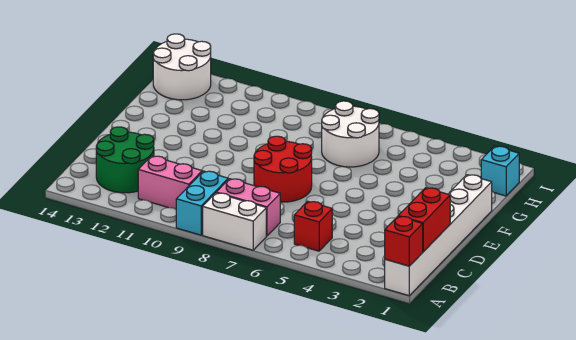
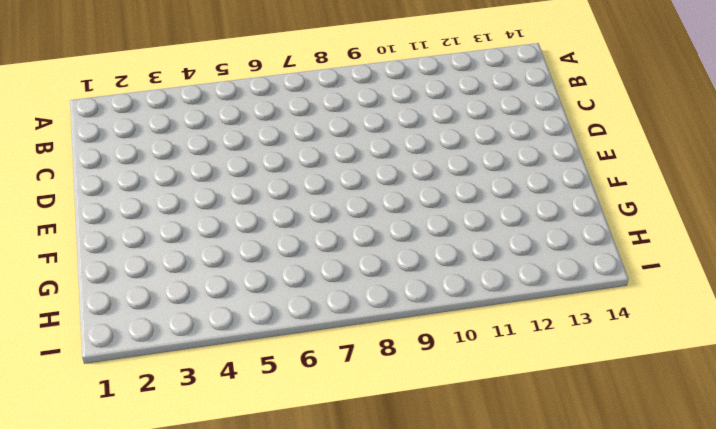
none -> white 1x6 brick [385,175,492,296]
none -> white 1x2 brick [203,193,266,250]
none -> cyan 1x2 brick [176,171,228,235]

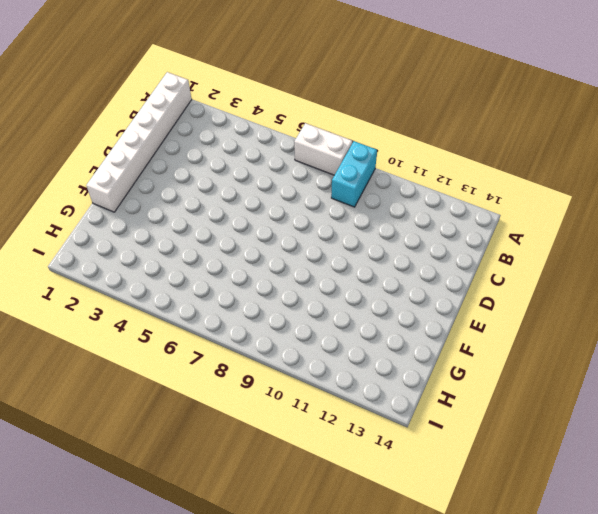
none -> red 1x1 brick [294,201,332,251]
none -> pink 1x2 brick [216,179,280,236]
none -> pink 1x2 brick [138,156,202,209]

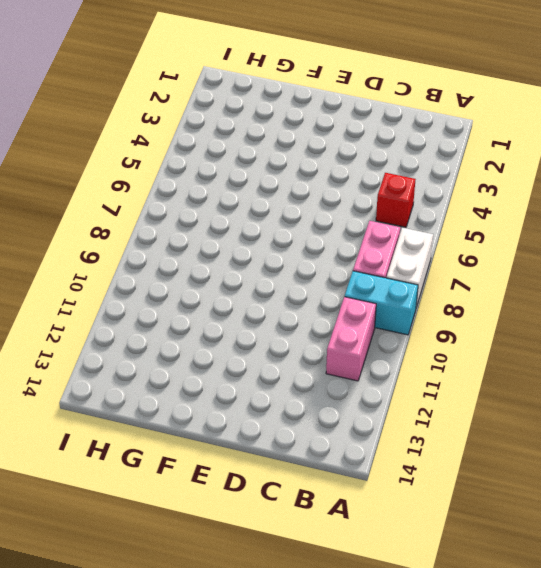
none -> white 1x6 brick [385,175,492,296]
none -> green 2x2 round brick [96,127,154,193]
none -> red 2x2 round brick [254,136,312,202]

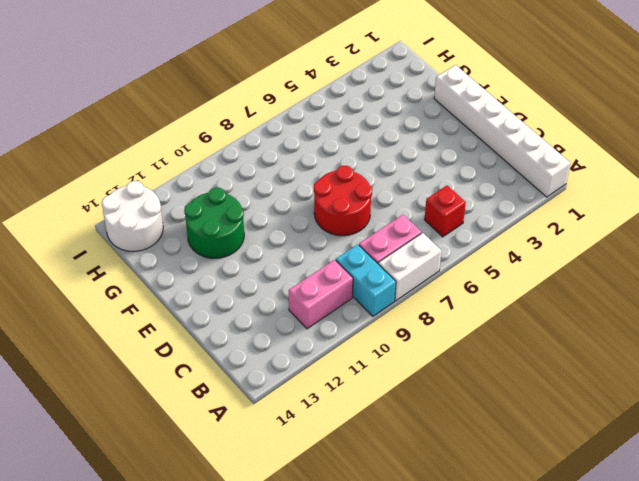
green 2x2 round brick [184,188,244,258] -> green 2x2 round brick moved to [96,127,154,193]
none -> white 2x2 round brick [322,101,379,167]
none -> cyan 1x1 brick [481,146,519,196]
none -> red 1x1 brick [385,216,423,266]

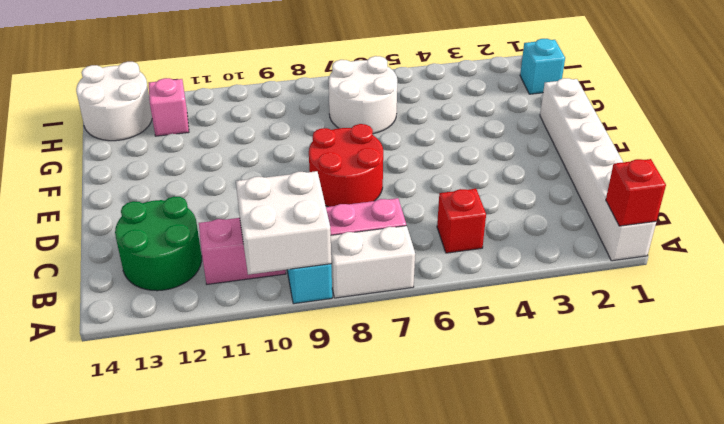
white 2x2 brick [236,171,331,275] -> none
pink 1x1 brick [149,78,189,136] -> none
none -> red 1x2 brick [399,188,450,252]

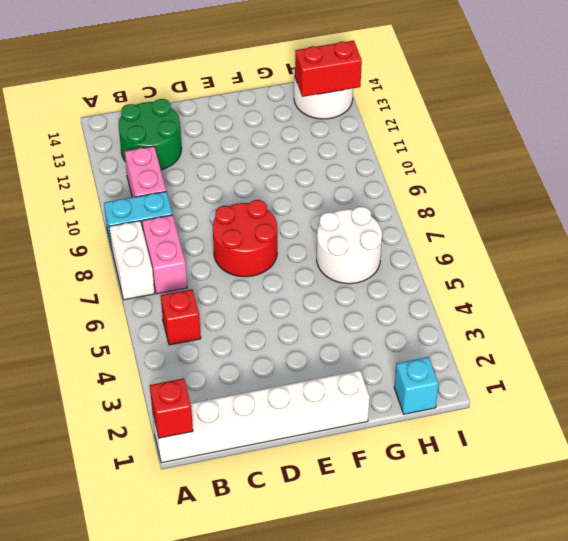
red 1x2 brick [295,41,362,97] -> red 1x2 brick moved to [399,188,450,252]

